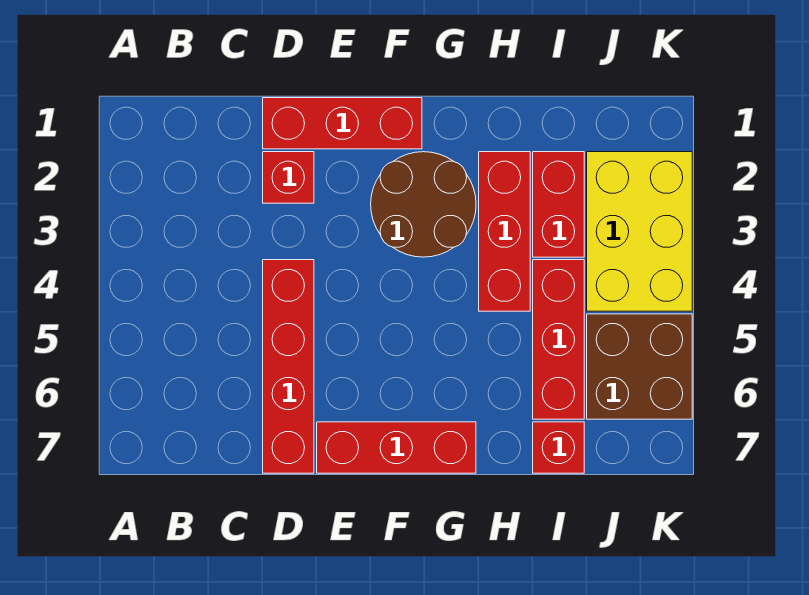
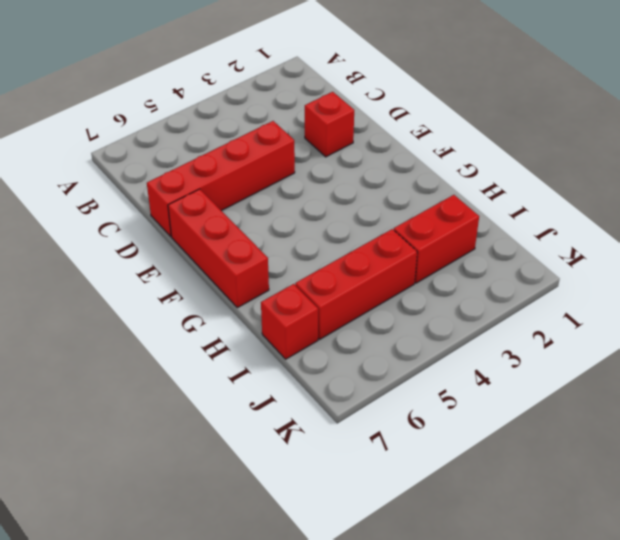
none -> red 1x3 brick [263,98,422,149]
none -> brown 2x2 round brick [371,152,476,257]

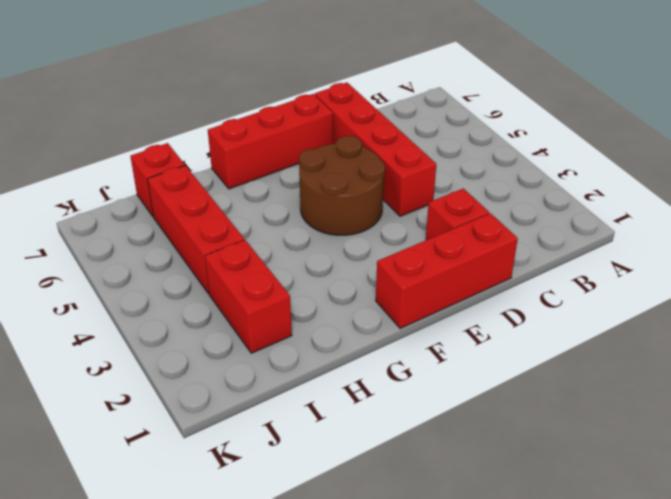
brown 2x2 round brick [299,136,385,235] -> brown 2x2 round brick moved to [371,152,476,257]
none -> red 1x3 brick [479,152,530,311]
none -> yellow 2x3 brick [587,152,692,311]

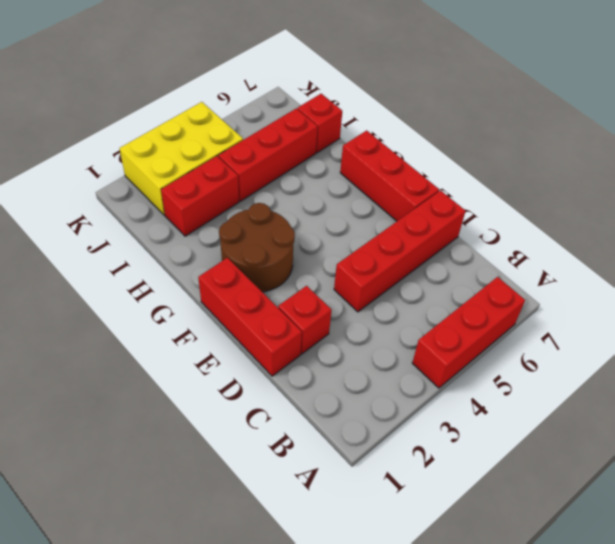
red 1x3 brick [412,277,525,388] -> red 1x3 brick moved to [479,152,530,311]
none -> brown 2x2 brick [587,314,692,419]

